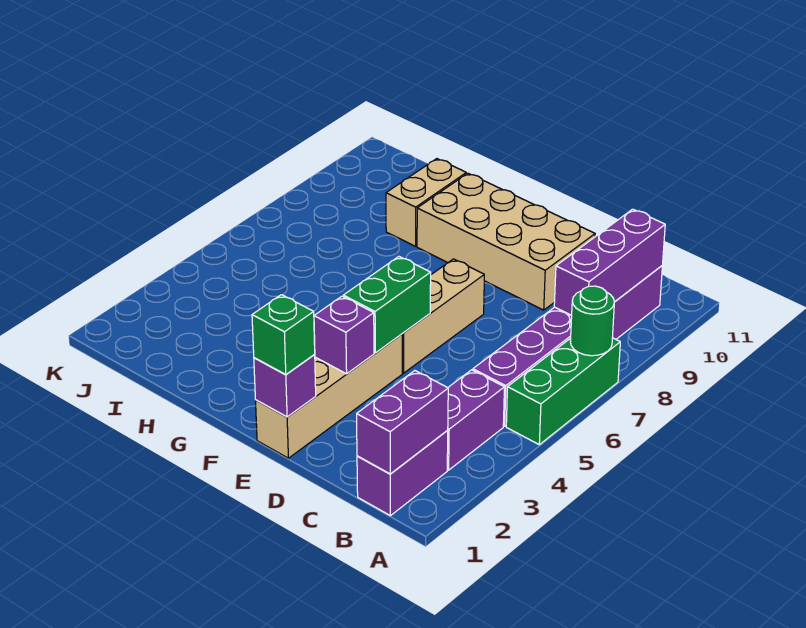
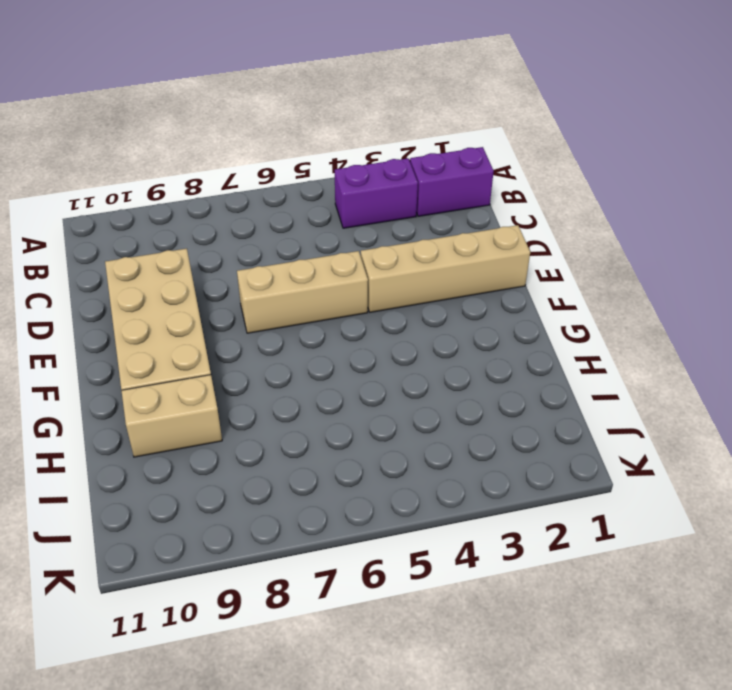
none -> green 1x3 brick [506,338,620,445]
none -> purple 1x6 brick [473,266,662,426]
none -> green 1x1 round brick [570,286,614,356]

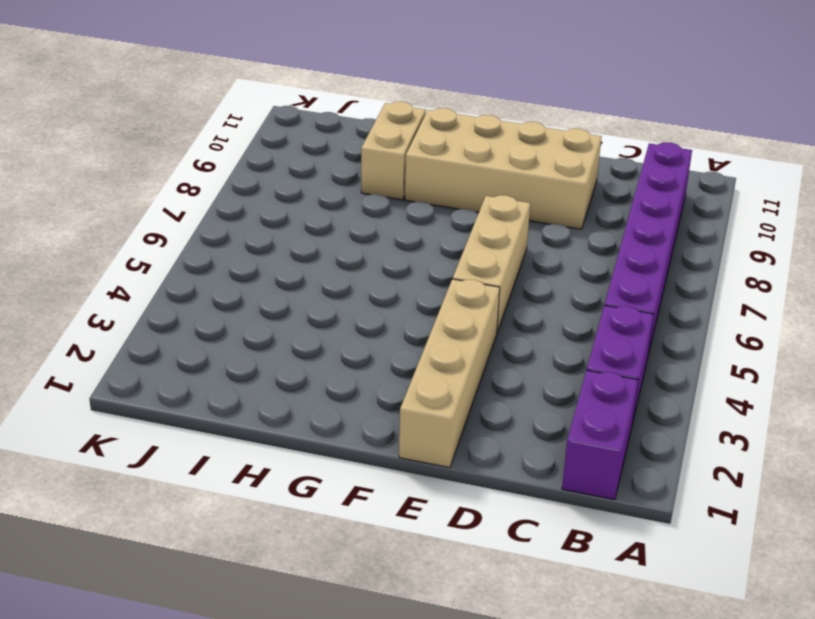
none -> green 1x3 brick [506,338,620,445]
none -> green 1x1 round brick [570,286,614,356]
none -> purple 1x2 brick [357,371,448,474]

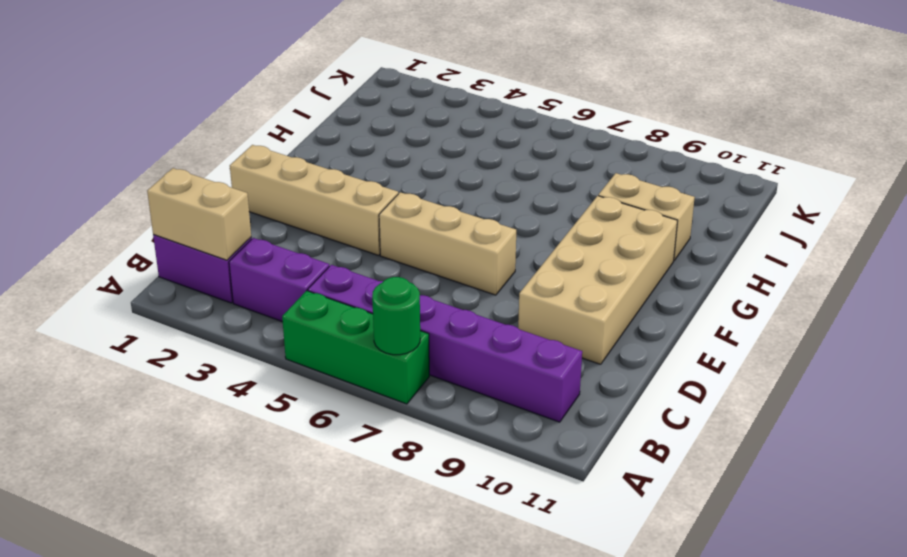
tan 1x2 brick [147,168,251,260] -> purple 1x2 brick [357,371,448,474]
none -> purple 1x3 brick [554,209,665,315]
none -> purple 1x1 brick [254,355,316,417]
none -> purple 1x1 brick [314,296,374,374]

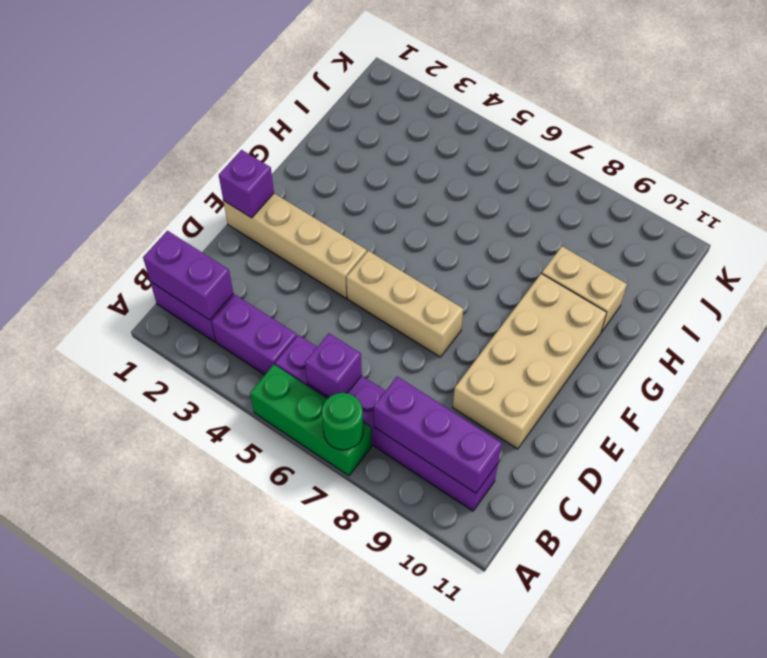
purple 1x1 brick [305,333,362,398] -> purple 1x1 brick moved to [314,296,374,374]
none -> green 1x2 brick [343,257,431,353]
none -> green 1x1 brick [252,295,315,375]

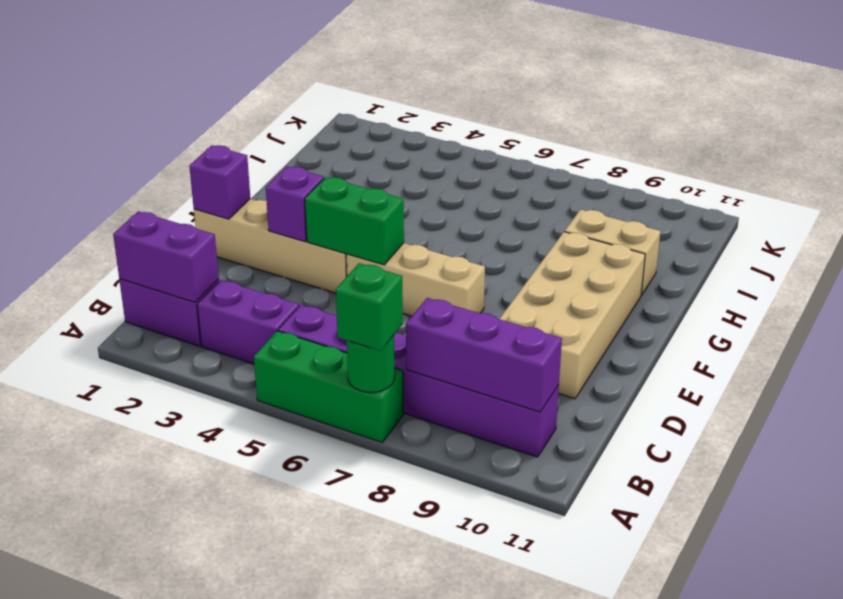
green 1x1 brick [336,263,403,351] -> green 1x1 brick moved to [252,295,315,375]

